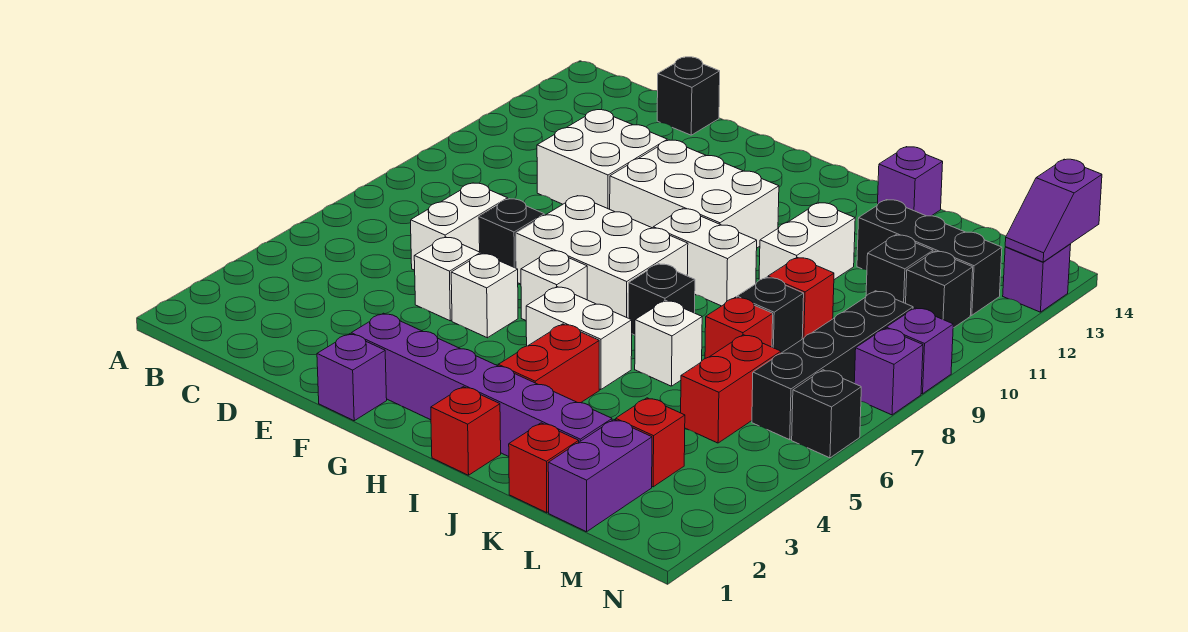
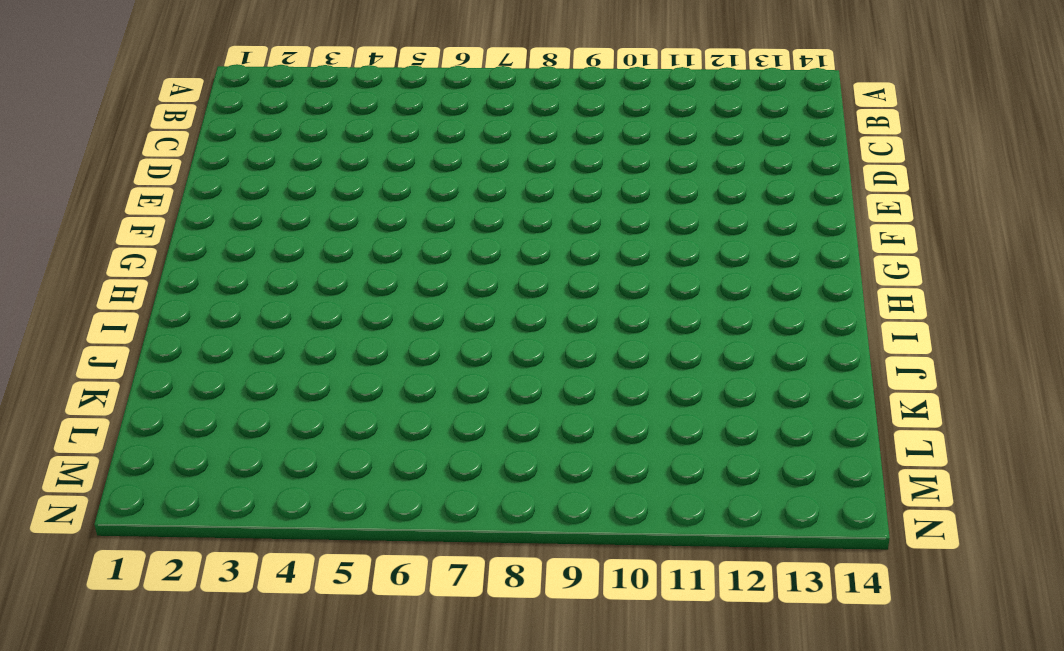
none -> white 1x2 brick [411,183,508,270]
none -> white 2x2 brick [537,110,667,209]
none -> black 1x1 brick [657,57,720,135]
none -> white 1x1 brick [414,237,480,321]

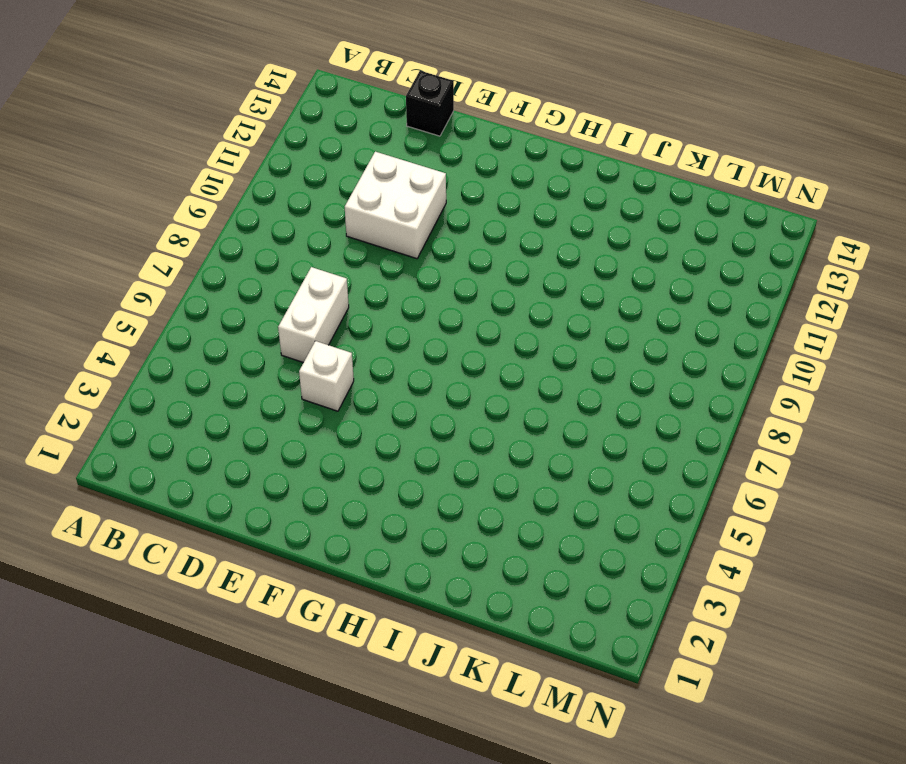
none -> black 1x1 brick [479,199,544,268]
none -> purple 1x1 brick [317,334,387,421]
none -> purple 1x6 brick [351,313,612,457]
none -> white 1x1 brick [451,253,518,338]

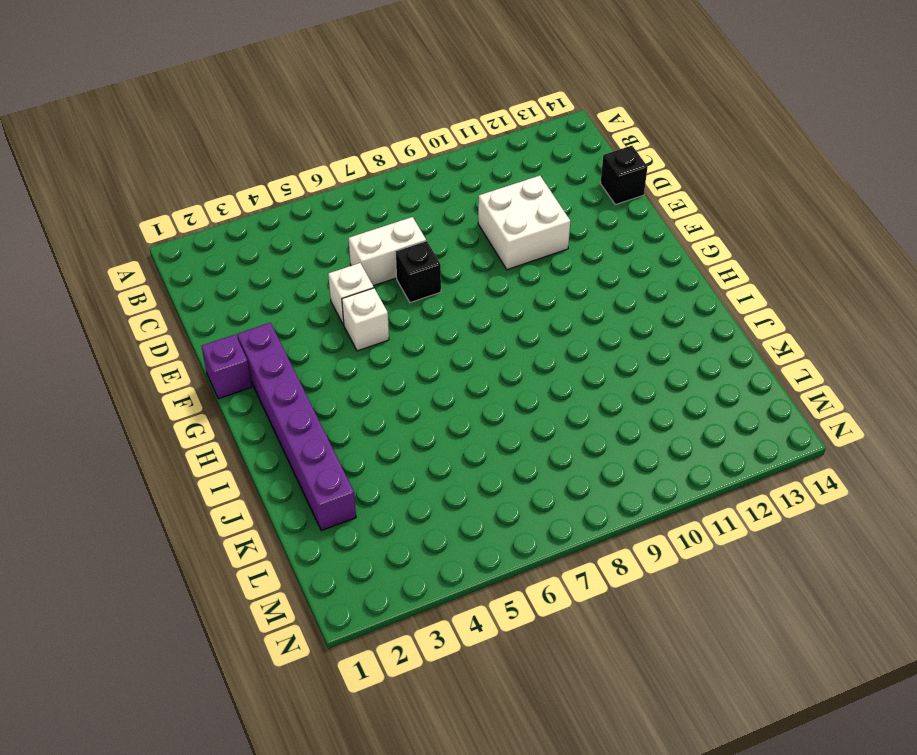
none -> white 2x3 brick [516,196,688,318]
none -> white 2x3 brick [610,140,779,248]
none -> white 1x1 brick [521,250,587,320]
none -> white 1x2 brick [526,287,632,390]

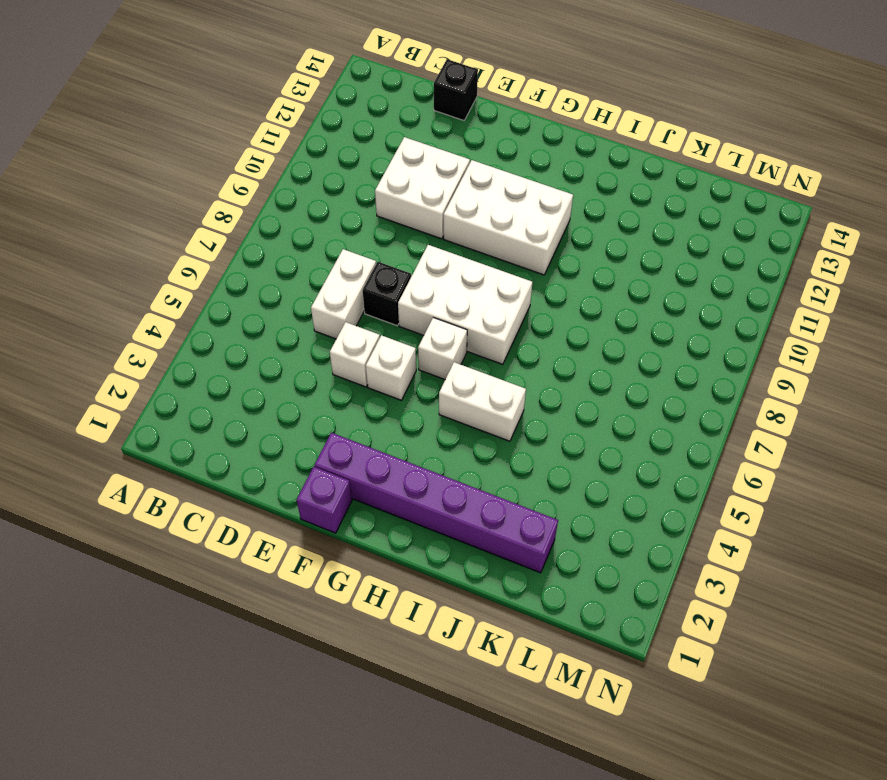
none -> white 1x2 brick [653,209,757,306]
none -> red 1x1 brick [431,387,501,475]
none -> red 1x2 brick [498,324,599,403]
none -> black 1x1 brick [628,264,695,335]

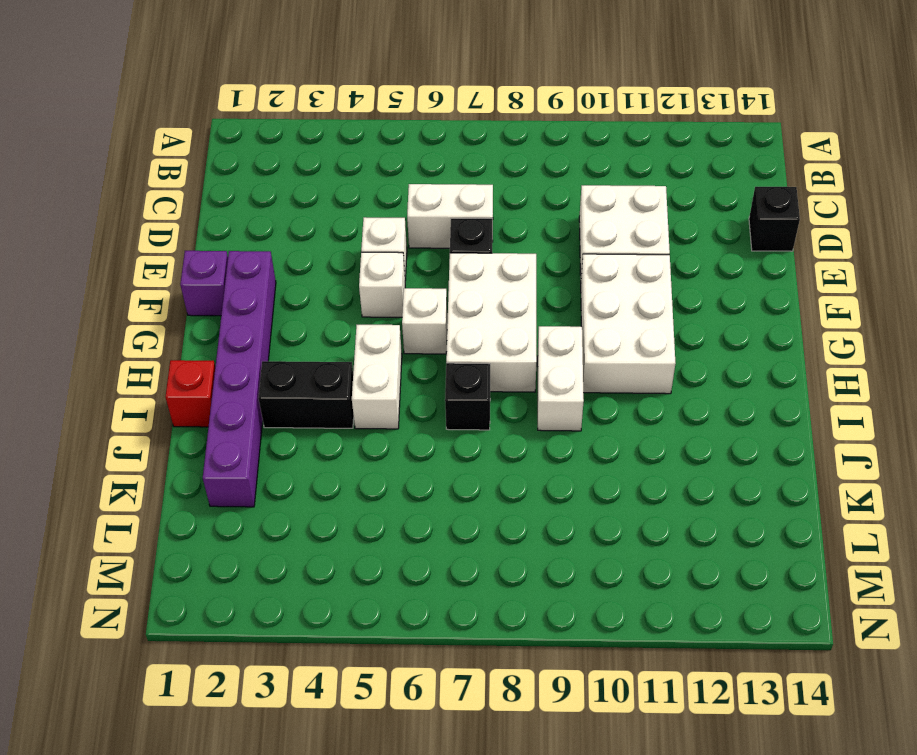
black 1x2 brick [258,361,354,428] -> red 1x2 brick [498,324,599,403]
none -> white 1x1 brick [635,300,702,386]
none -> white 1x2 brick [759,203,855,280]
none -> purple 1x1 brick [878,147,943,216]
none -> red 1x1 brick [509,423,579,513]

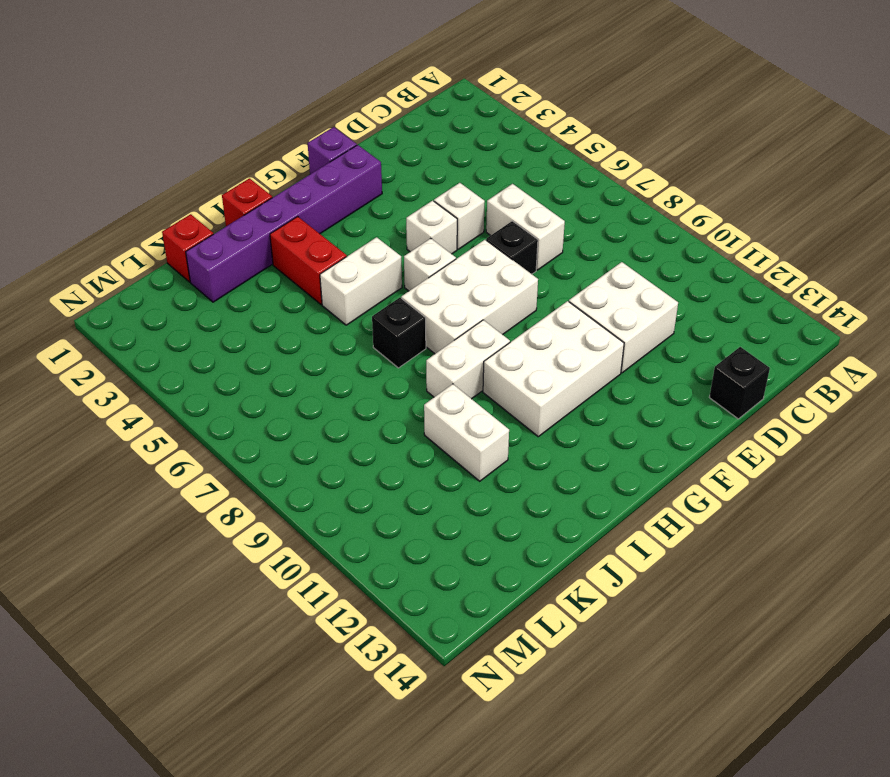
none -> white 1x1 brick [635,300,702,386]
none -> purple 1x1 brick [878,147,943,216]
none -> red 1x1 brick [705,297,773,358]
none -> black 1x1 brick [737,277,804,353]

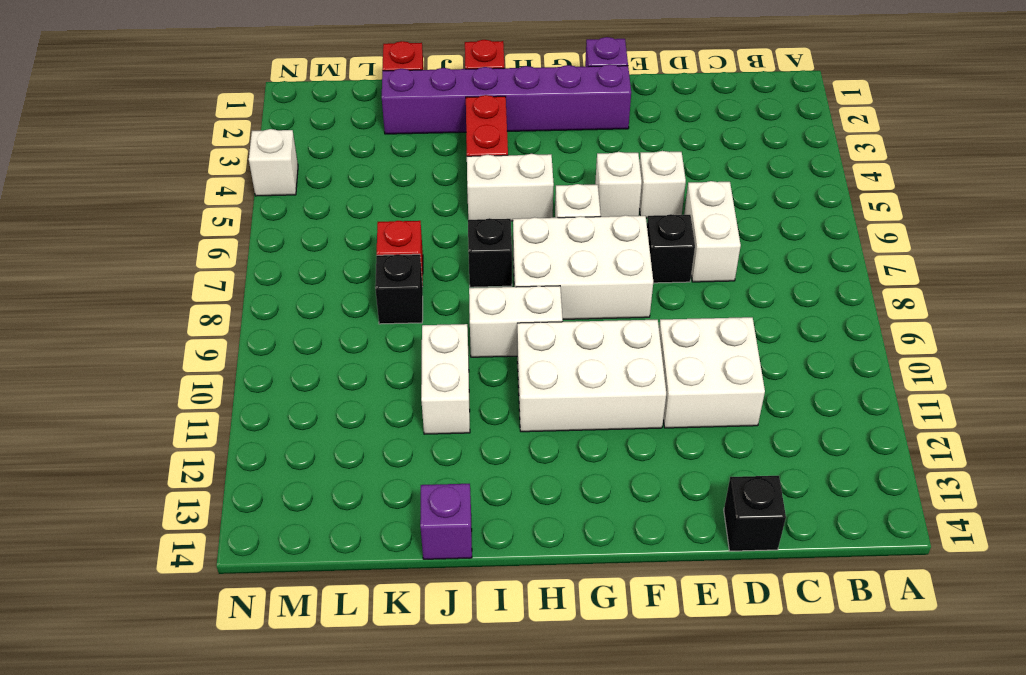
white 1x1 brick [249,129,298,196] -> white 1x1 brick moved to [635,300,702,386]
none -> red 1x1 brick [768,257,834,339]
none -> black 1x3 brick [857,200,1002,315]
none -> purple 1x2 brick [548,420,652,532]
none -> red 1x1 brick [616,398,685,487]

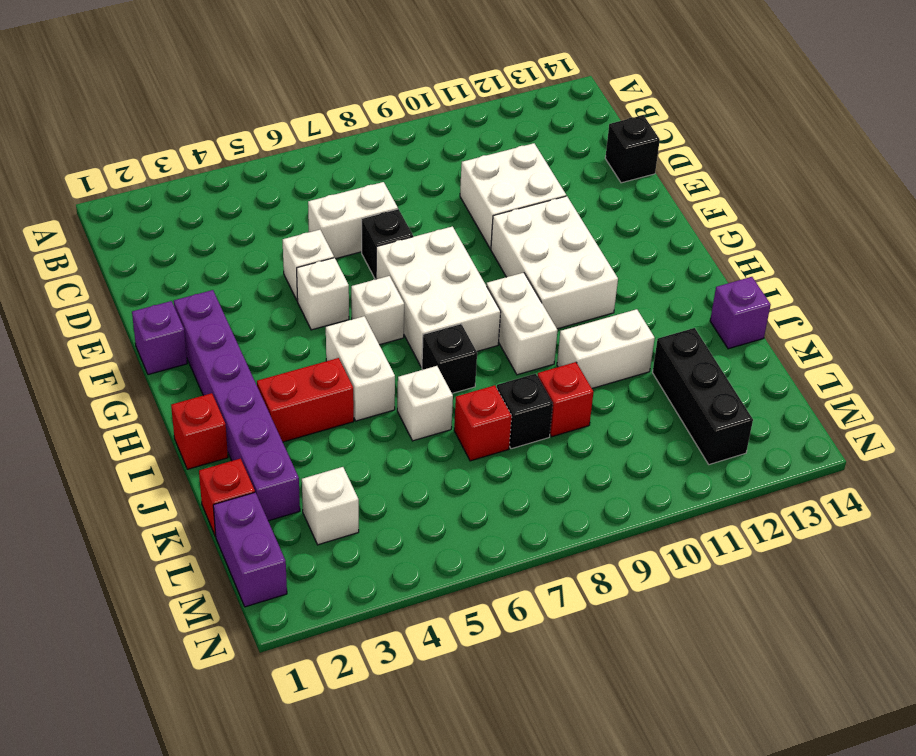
purple 1x2 brick [213,492,287,607] -> purple 1x2 brick turned to [548,420,652,532]
white 1x1 brick [302,467,359,545] -> red 1x1 brick [616,398,685,487]
none -> red 1x2 brick [681,335,781,443]
none -> black 1x1 brick [866,235,933,303]
none -> black 1x4 brick [752,291,913,440]
none -> black 1x1 brick [906,251,973,328]

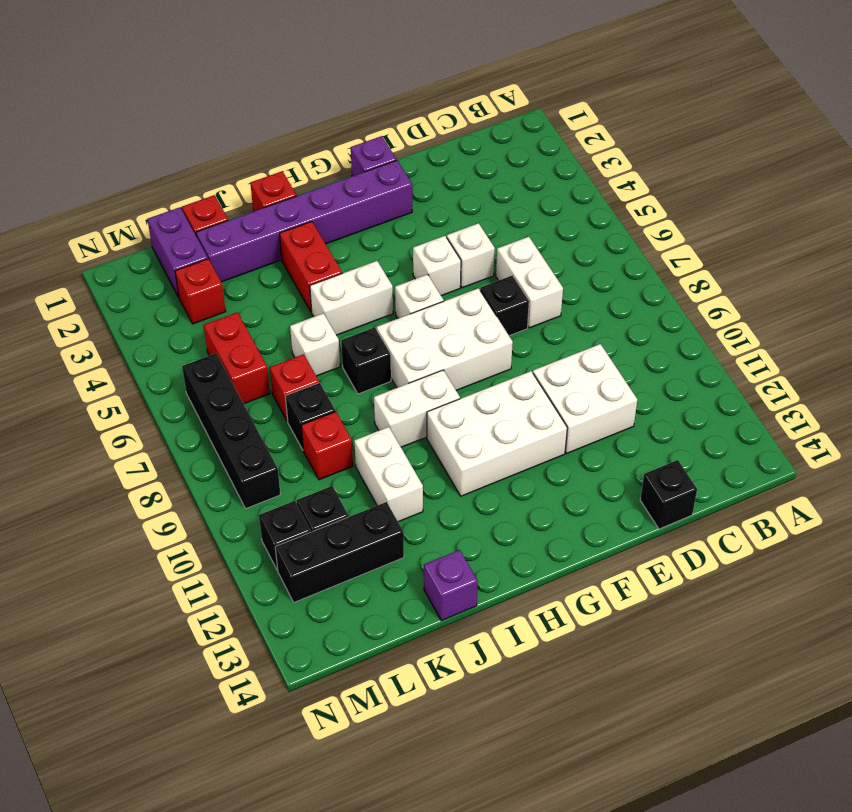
none -> black 1x1 brick [792,370,861,458]
none -> purple 1x1 brick [854,328,923,415]
none -> purple 1x1 brick [886,308,953,394]
none -> purple 1x1 brick [1003,244,1071,312]

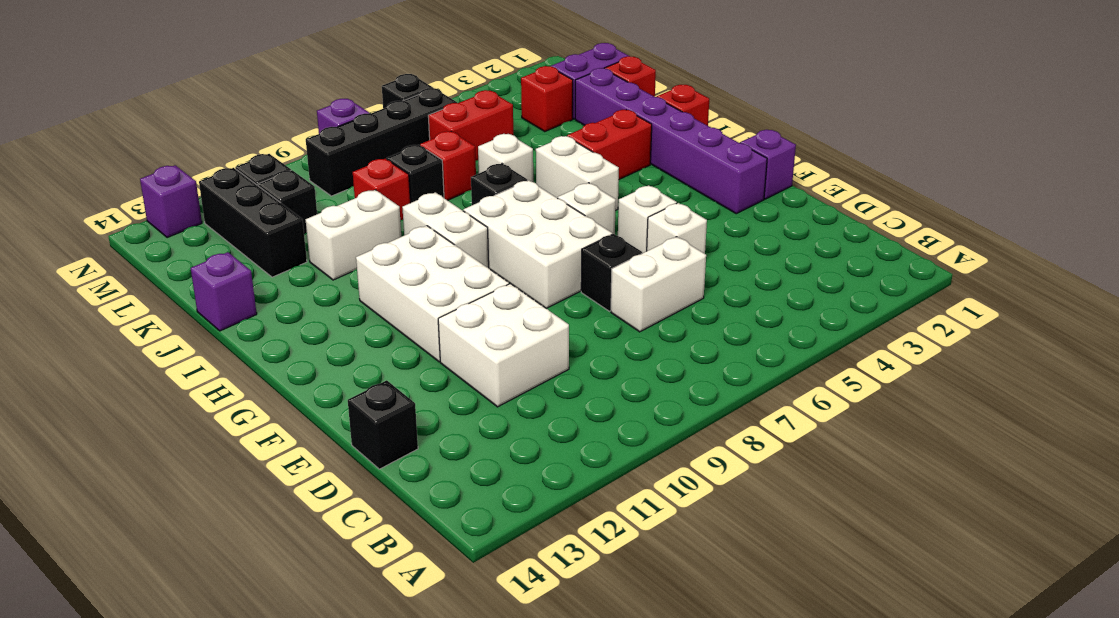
none -> purple 1x1 brick [886,308,953,394]
none -> purple 1x2 slope [1005,159,1102,262]

